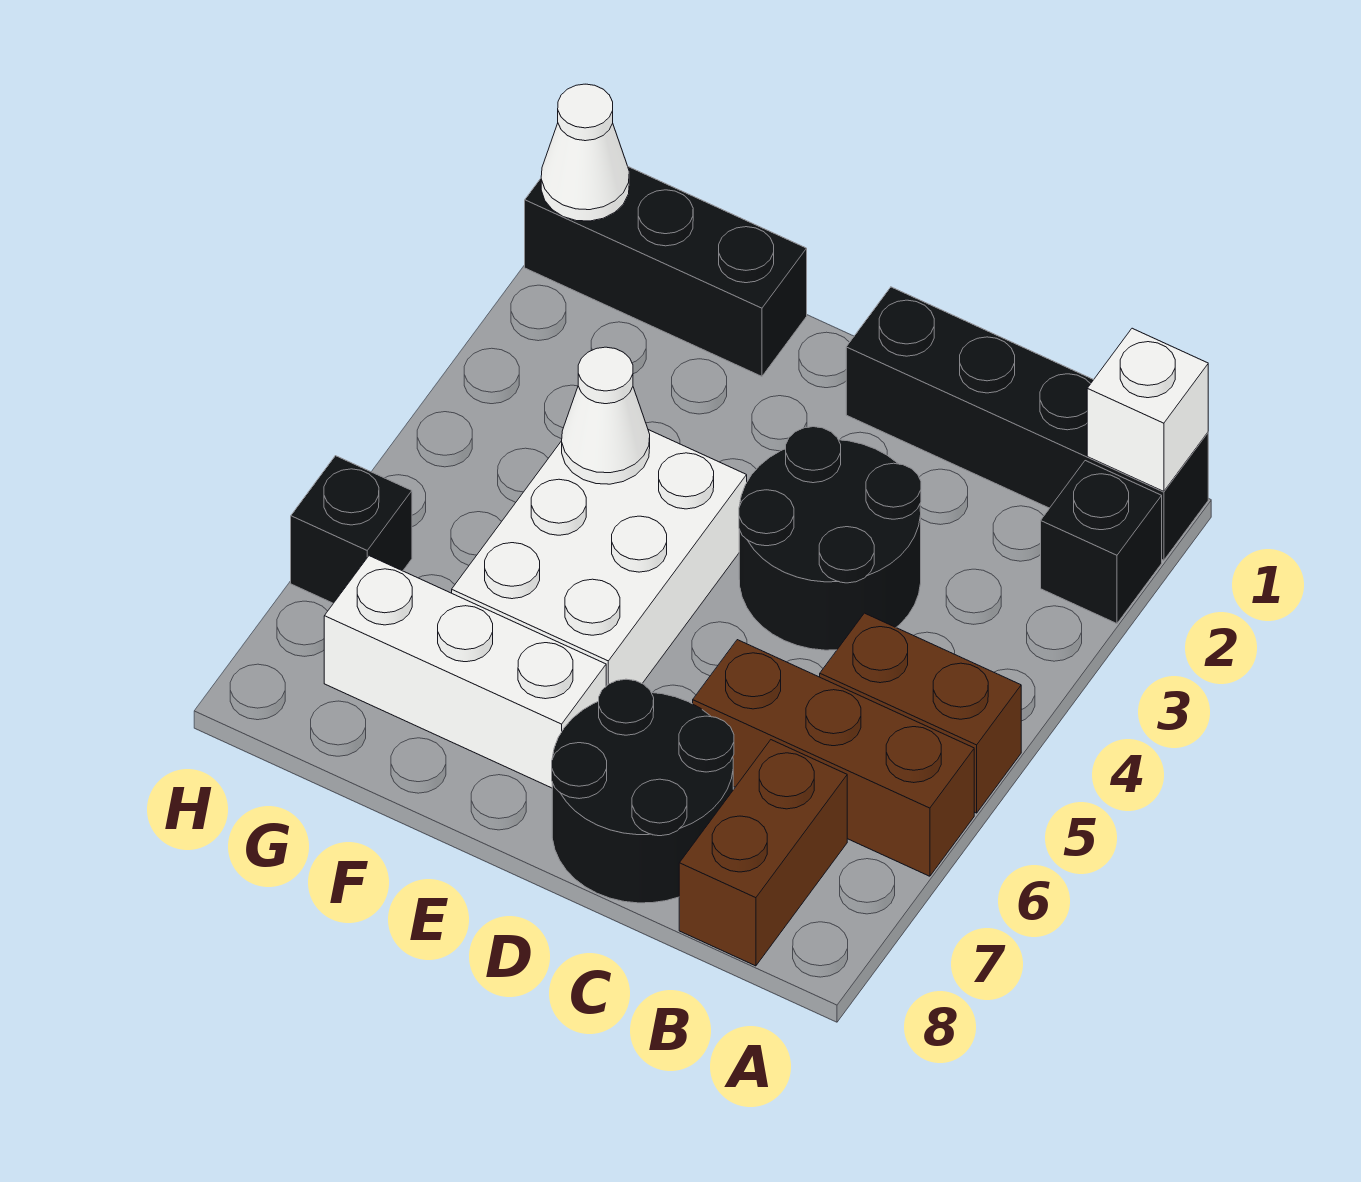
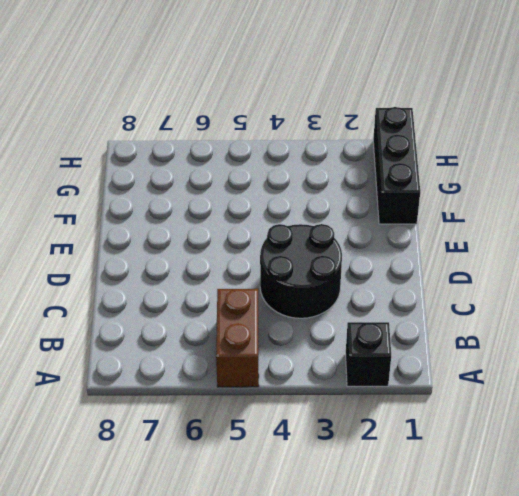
none -> black 1x4 brick [846,287,1208,560]
none -> brown 1x3 brick [693,640,974,876]
none -> brown 1x2 brick [679,740,847,966]

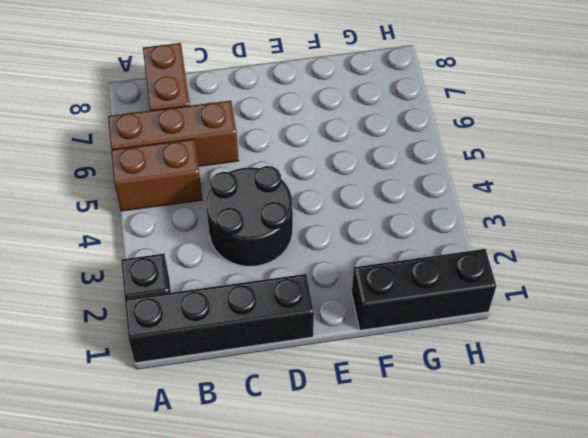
none -> black 2x2 round brick [552,679,734,903]
none -> white 2x3 brick [452,430,747,686]
none -> white 1x3 brick [324,556,606,788]

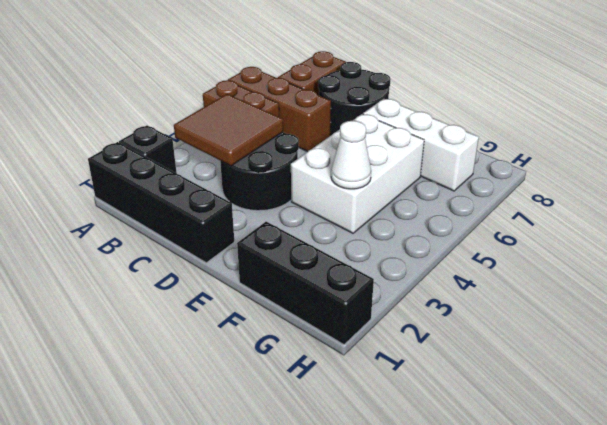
brown 2x2 tile [174,94,283,166] -> none
none -> black 1x1 brick [291,456,412,603]
none -> white 1x1 brick [1087,328,1208,491]
none -> white 1x1 cone [541,84,629,221]

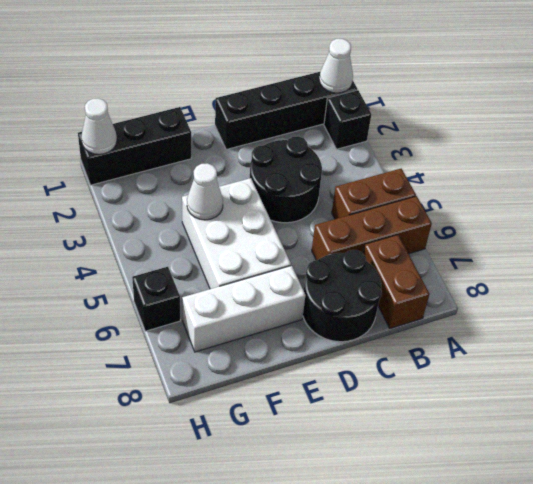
white 1x1 cone [319,39,353,93] -> white 1x1 brick [1087,328,1208,491]

